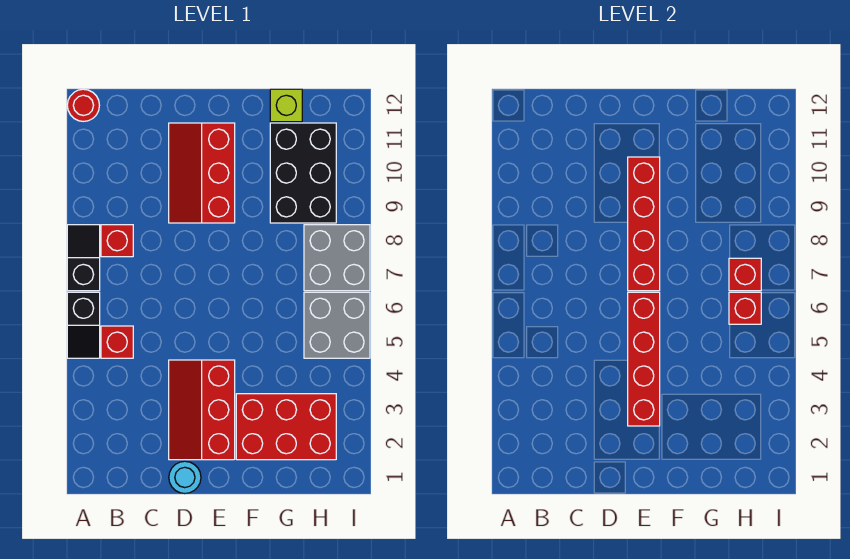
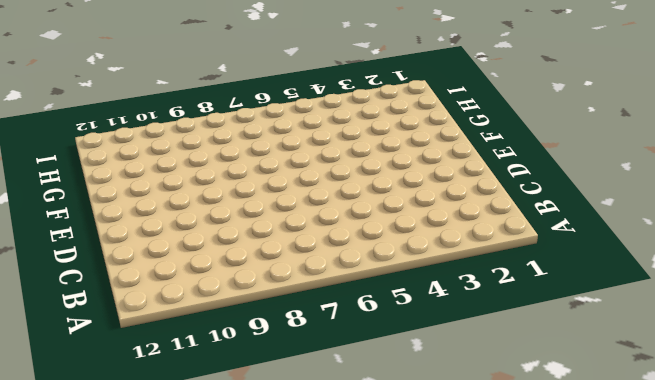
none -> black 1x2 slope [67,292,100,358]
none -> black 1x2 slope [67,225,100,291]
none -> red 1x1 round brick [67,89,99,121]

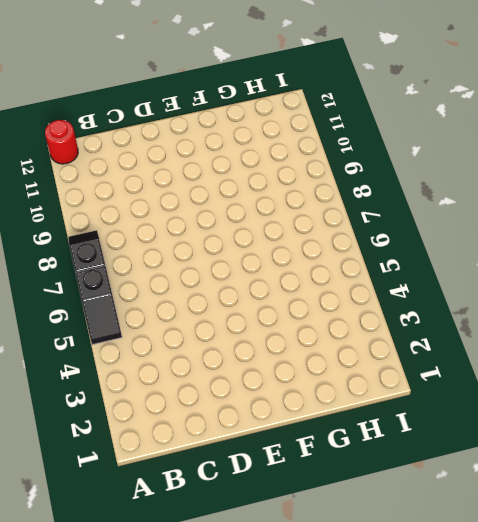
none -> red 1x1 brick [101,326,133,358]
none -> red 1x1 brick [101,225,133,257]
none -> cyan 1x1 round brick [169,461,201,494]

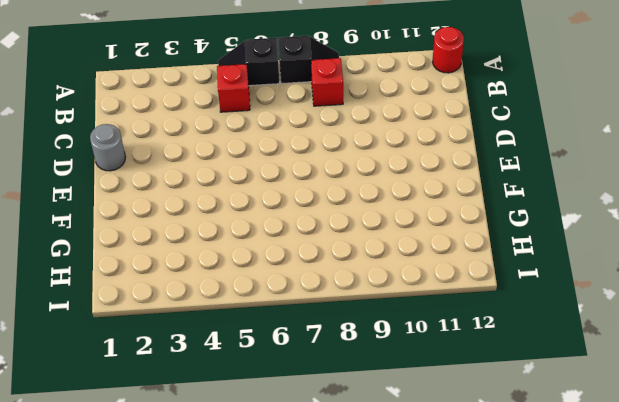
grey 1x1 round brick [90,124,126,171] -> cyan 1x1 round brick [169,461,201,494]
none -> red 2x3 slope [169,360,235,460]
none -> red 2x3 slope [169,123,235,223]
none -> red 2x3 brick [236,394,336,460]

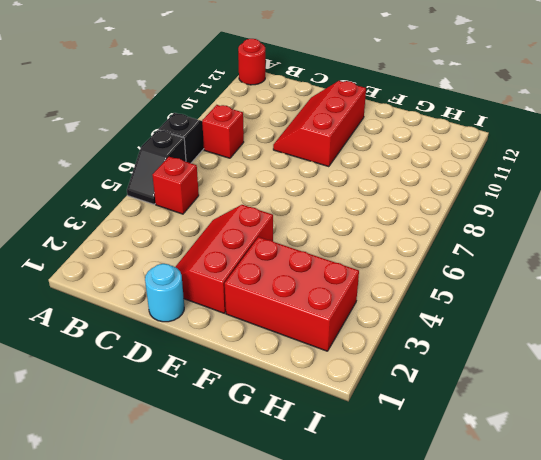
none -> black 2x3 brick [270,123,336,223]
none -> lime 1x1 brick [270,89,302,122]
none -> grey 2x2 brick [304,292,370,358]

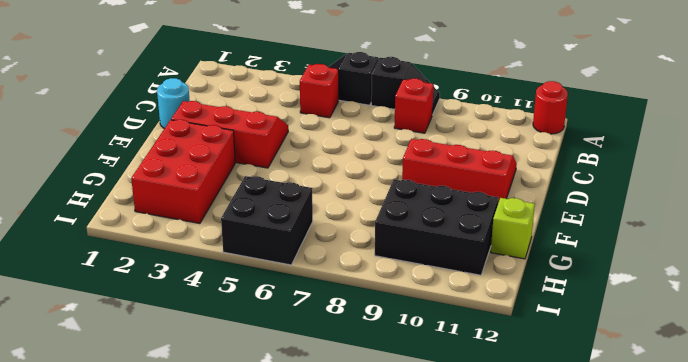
black 2x2 brick [221,176,313,265] -> grey 2x2 brick [304,292,370,358]
none -> grey 2x2 brick [304,225,370,291]
none -> red 1x4 brick [628,292,660,426]
none -> red 1x4 brick [628,157,660,291]

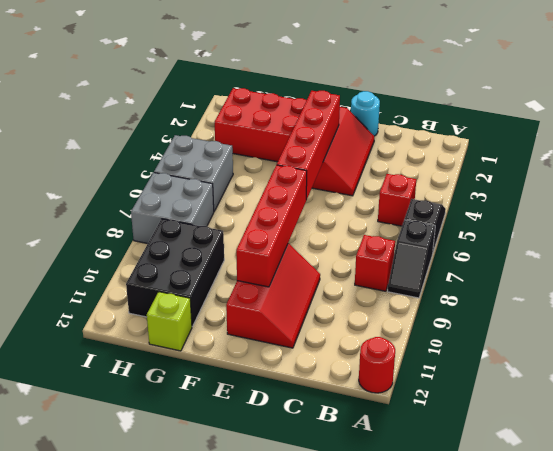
none -> red 1x1 brick [729,292,761,324]
none -> red 1x1 brick [729,258,761,291]

